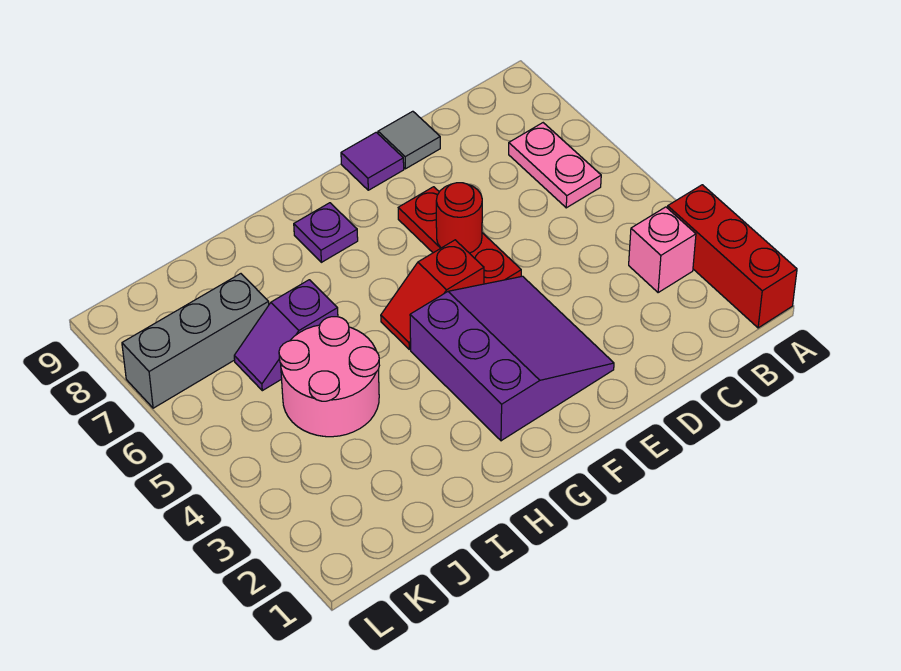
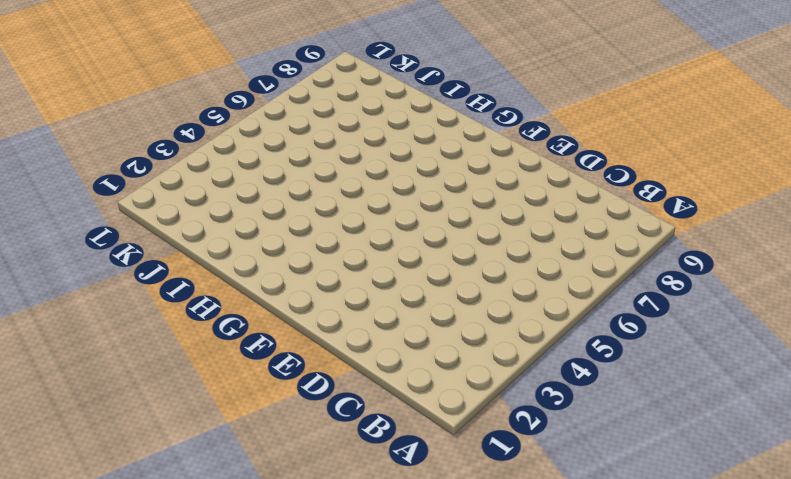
none -> red 1x3 brick [668,185,797,328]
none -> pink 1x1 brick [629,207,696,293]
none -> pink 1x2 plate [509,123,601,208]

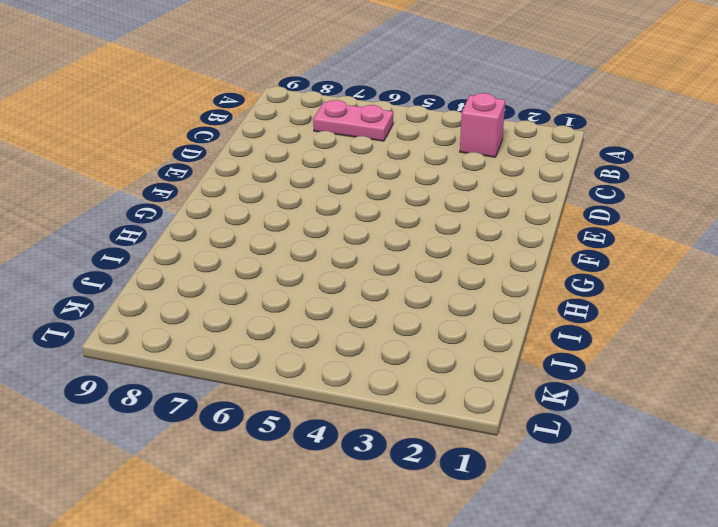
none -> red 1x3 brick [668,185,797,328]
none -> grey 1x1 tile [378,111,440,169]
none -> purple 3x3 slope [410,276,614,441]

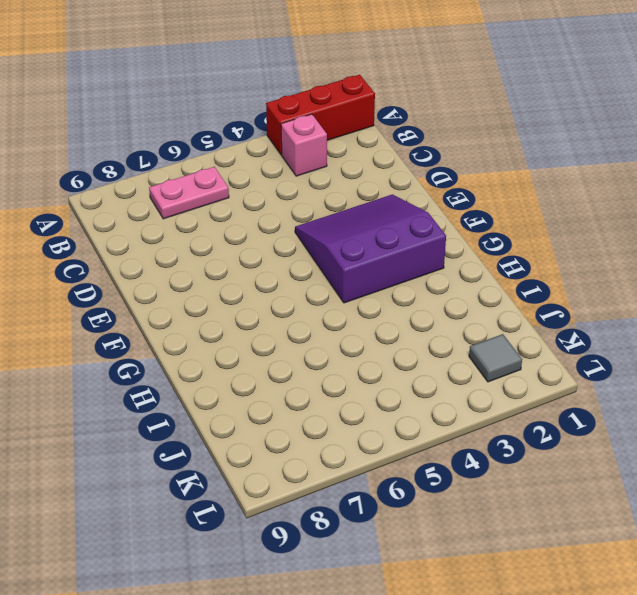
grey 1x1 tile [469,334,522,382] -> grey 1x1 tile moved to [378,111,440,169]
none -> red 1x3 plate [398,187,521,284]
none -> purple 1x1 tile [341,132,404,190]
none -> red 1x2 slope [381,240,484,349]

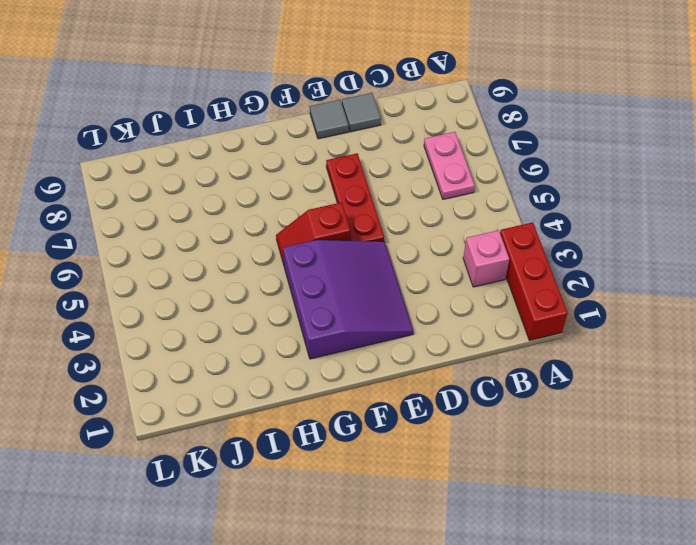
grey 1x1 tile [310,100,349,139] -> purple 1x1 tile [341,132,404,190]
none -> purple 1x1 plate [294,203,358,262]
none -> pink 2x2 round brick [279,317,379,437]
none -> purple 1x2 slope [234,280,338,391]

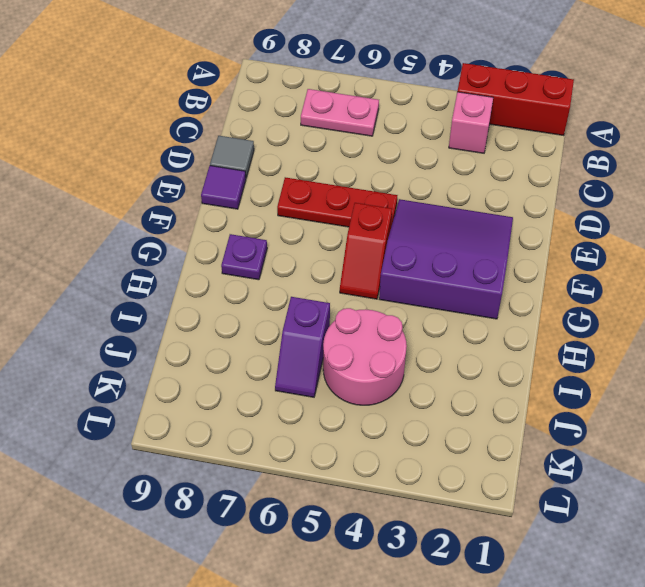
none -> grey 1x3 brick [122,274,269,408]
none -> red 1x1 round brick [436,183,482,253]

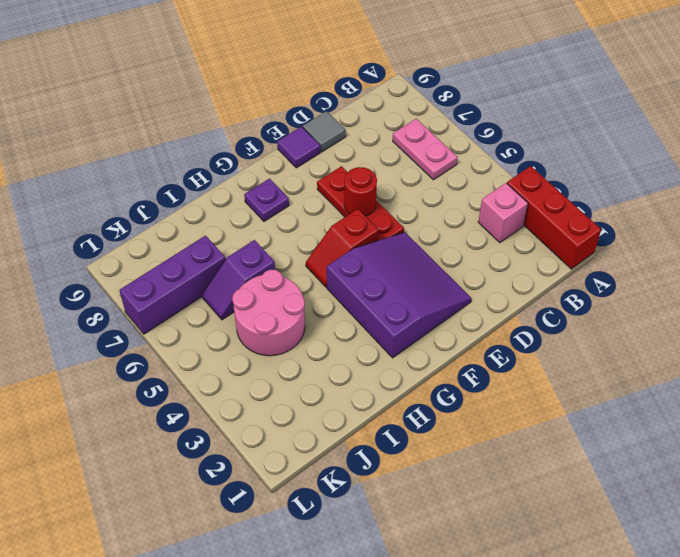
purple 1x3 brick [120,236,225,334] -> grey 1x3 brick [122,274,269,408]

